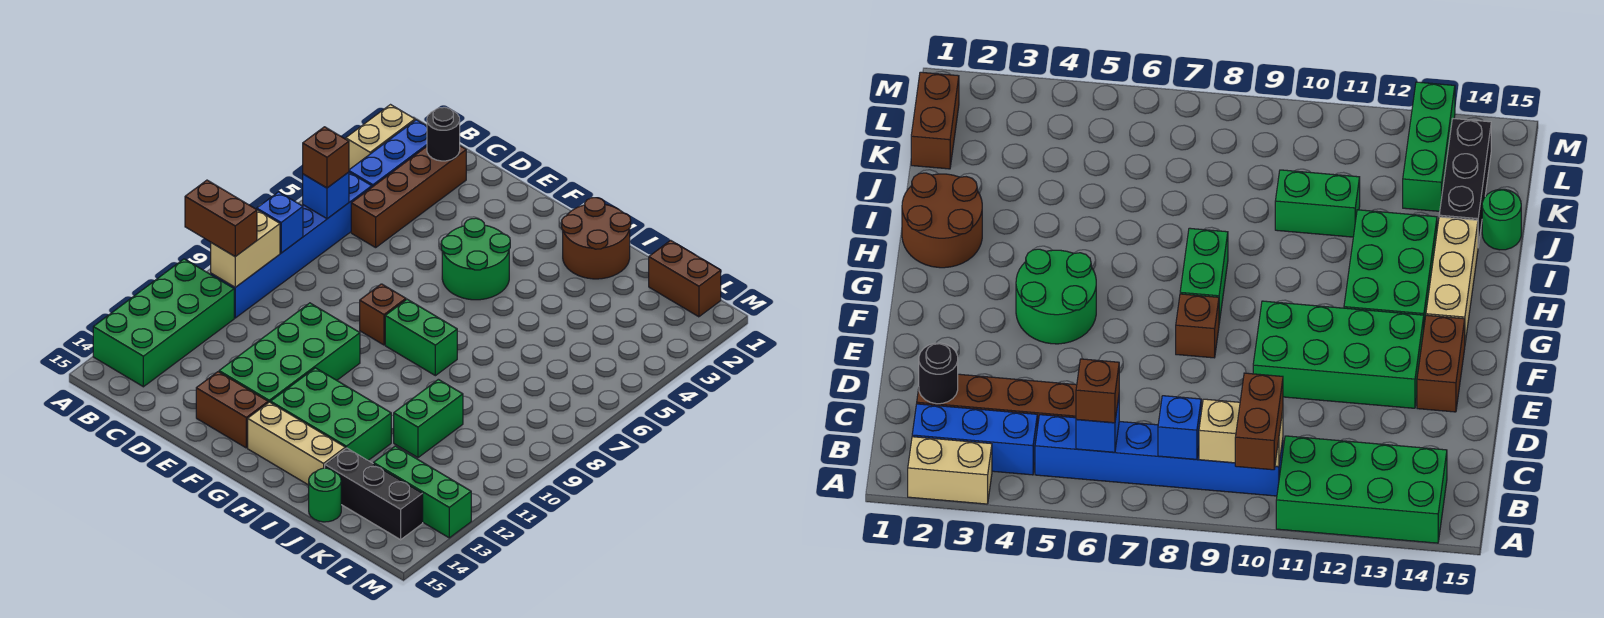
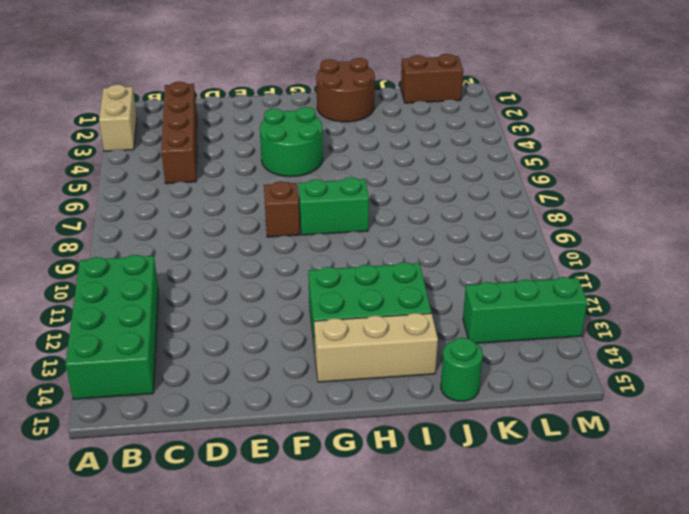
none -> blue 1x3 brick [349,120,427,187]
none -> blue 1x6 brick [211,172,372,318]
none -> green 2x4 brick [219,303,360,403]

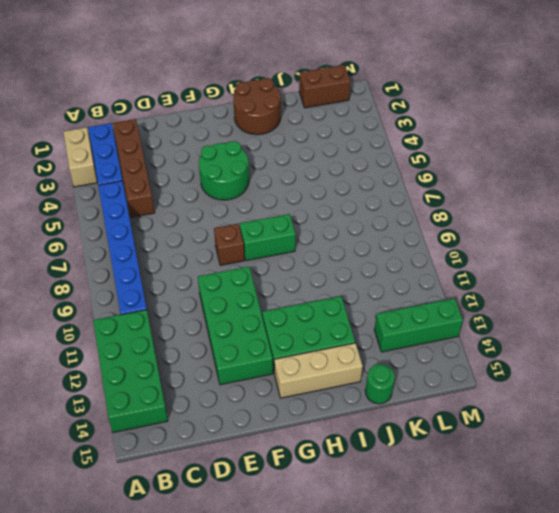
none -> brown 1x2 brick [196,372,268,448]
none -> green 1x2 brick [394,379,463,458]
none -> black 1x3 brick [325,448,423,540]

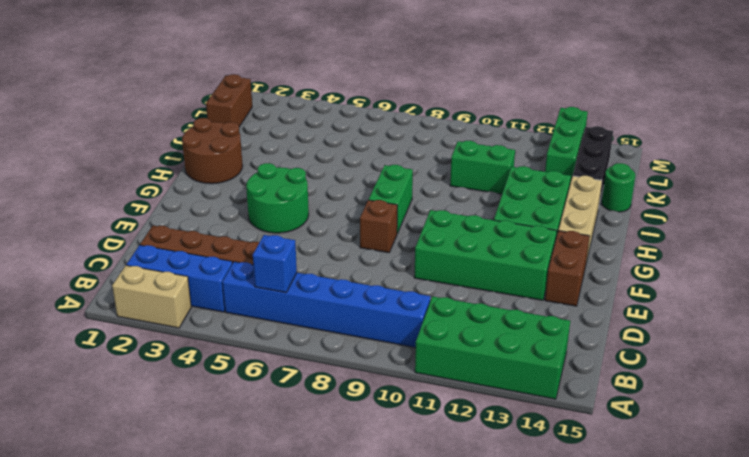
none -> blue 1x1 brick [257,192,303,253]
none -> tan 1x2 brick [211,210,280,287]
none -> black 1x1 round brick [427,107,460,161]

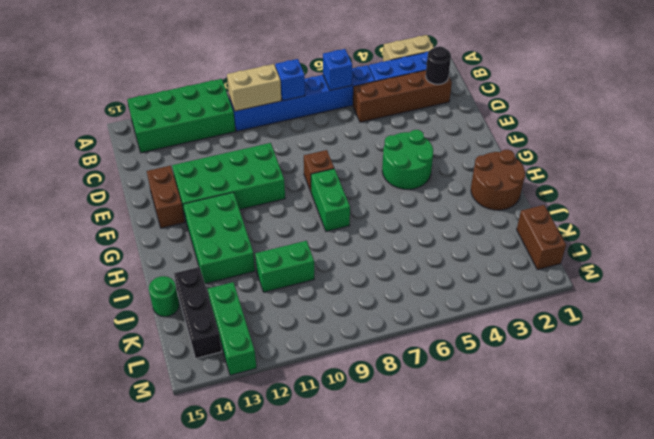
none -> tan 1x3 brick [248,402,345,485]
none -> brown 1x2 brick [185,180,257,257]
none -> brown 1x1 brick [303,127,349,188]

